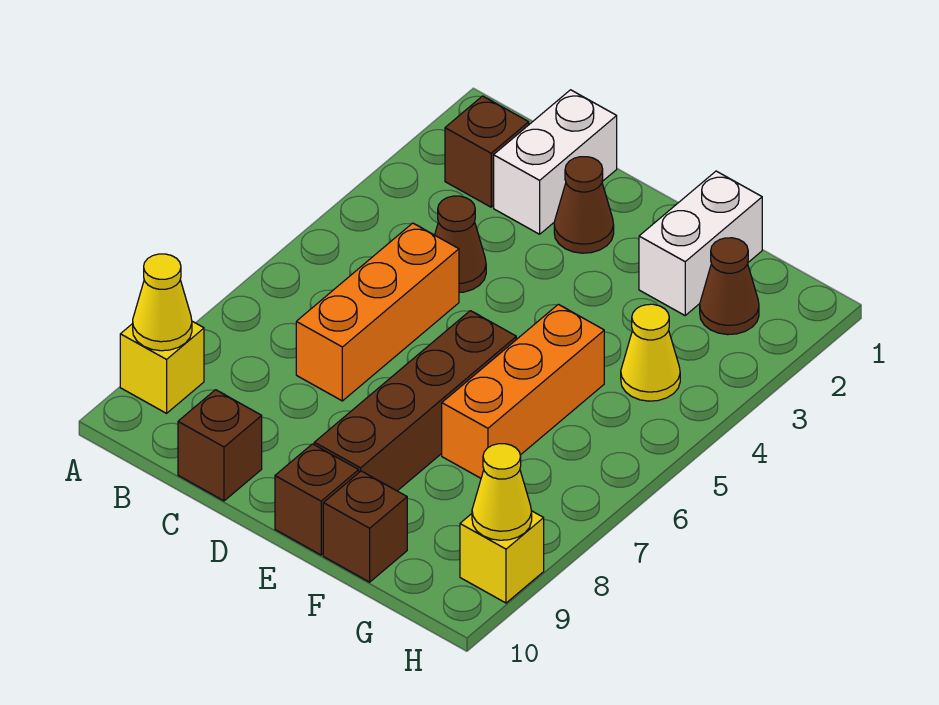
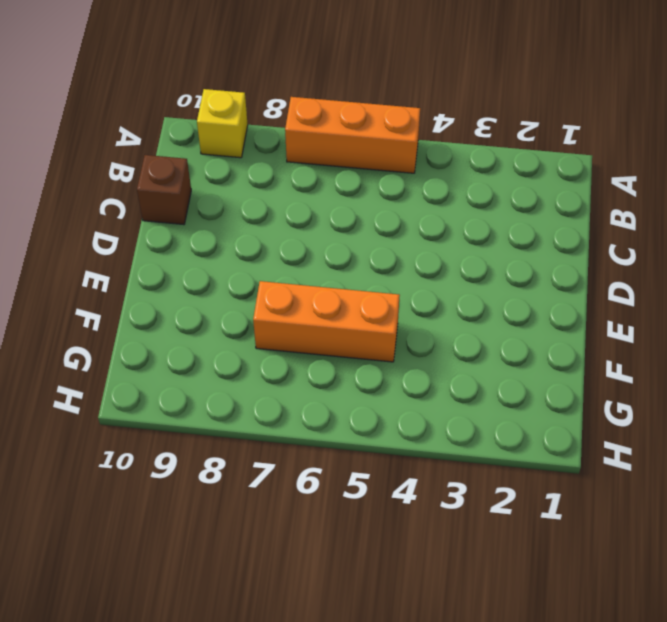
orange 1x3 brick [285,97,420,173] -> orange 1x3 brick moved to [296,223,459,401]
none -> brown 1x1 brick [445,96,529,207]
none -> white 1x2 brick [494,90,617,234]
none -> brown 1x1 cone [435,196,486,292]

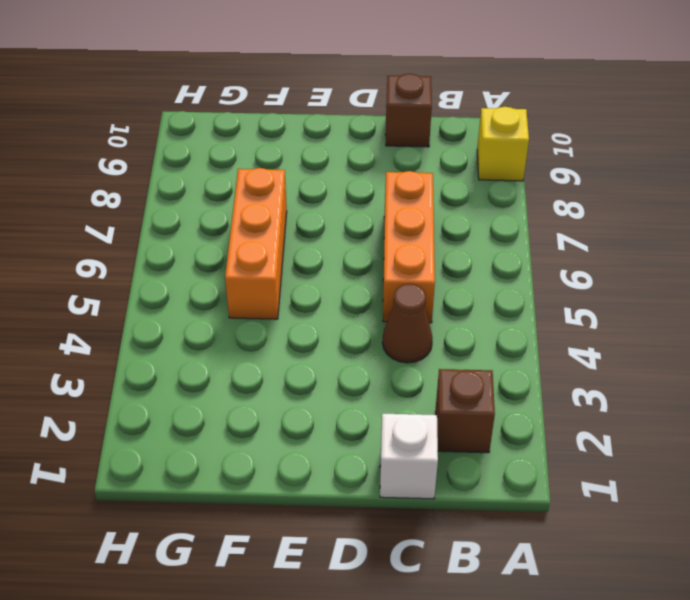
white 1x1 brick [380,414,438,499] -> white 1x2 brick [494,90,617,234]
none -> brown 1x1 cone [554,157,614,253]
none -> brown 1x4 brick [314,311,516,491]
none -> brown 1x1 brick [275,444,359,555]

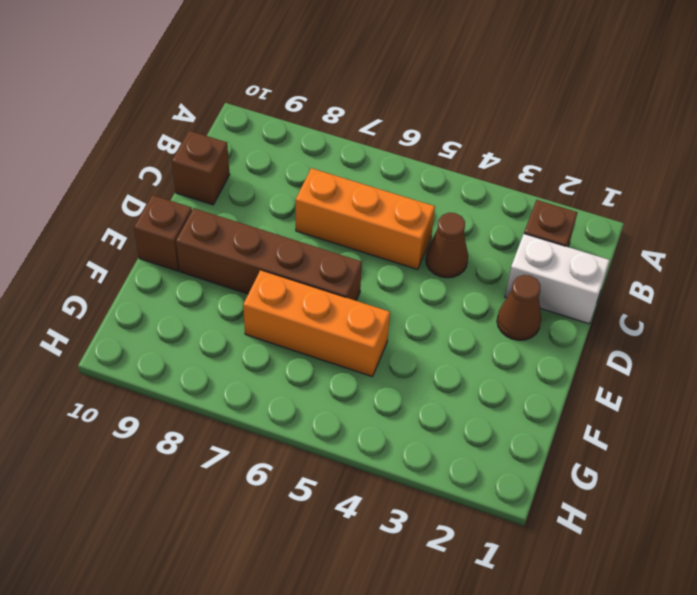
none -> yellow 1x1 brick [120,321,204,413]
none -> white 1x2 brick [639,171,762,315]
none -> brown 1x1 brick [323,471,407,582]

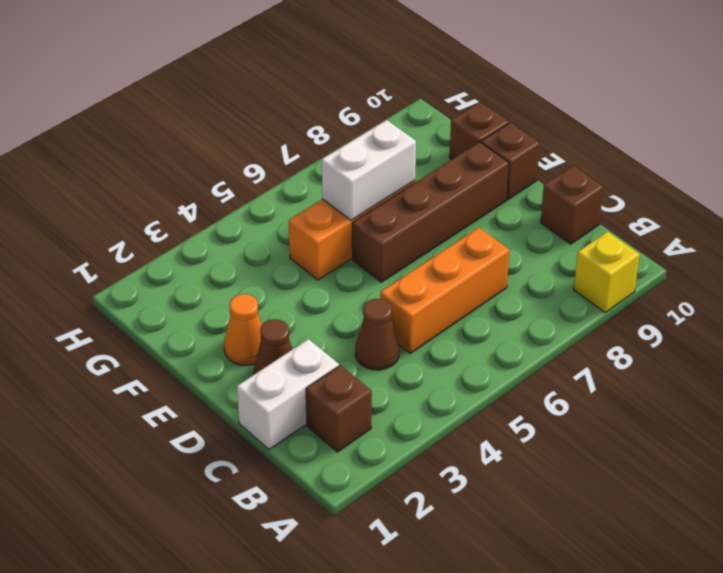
orange 1x1 cone [224,294,262,365] -> none
white 1x2 brick [322,120,416,220] -> white 1x2 brick moved to [639,171,762,315]
none -> brown 1x1 cone [700,238,759,335]
none -> yellow 1x1 cone [621,304,680,401]
none -> yellow 1x1 brick [460,511,544,603]

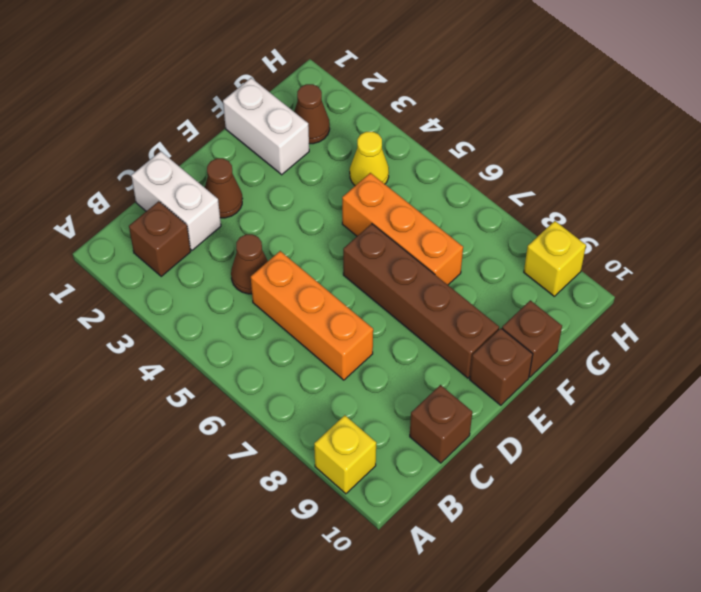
none -> yellow 1x1 cone [133,254,192,351]
none -> yellow 1x1 cone [472,444,532,540]

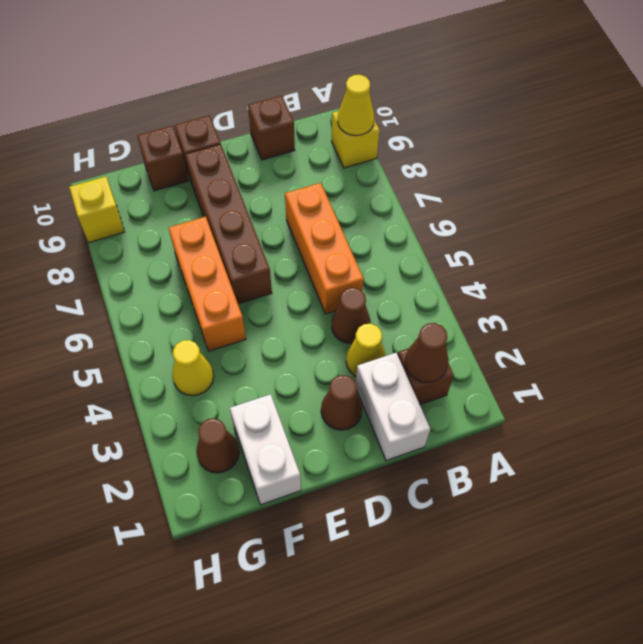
brown 1x1 cone [405,323,448,382] -> none
yellow 1x1 cone [346,324,386,376] -> yellow 1x1 cone moved to [472,444,532,540]

